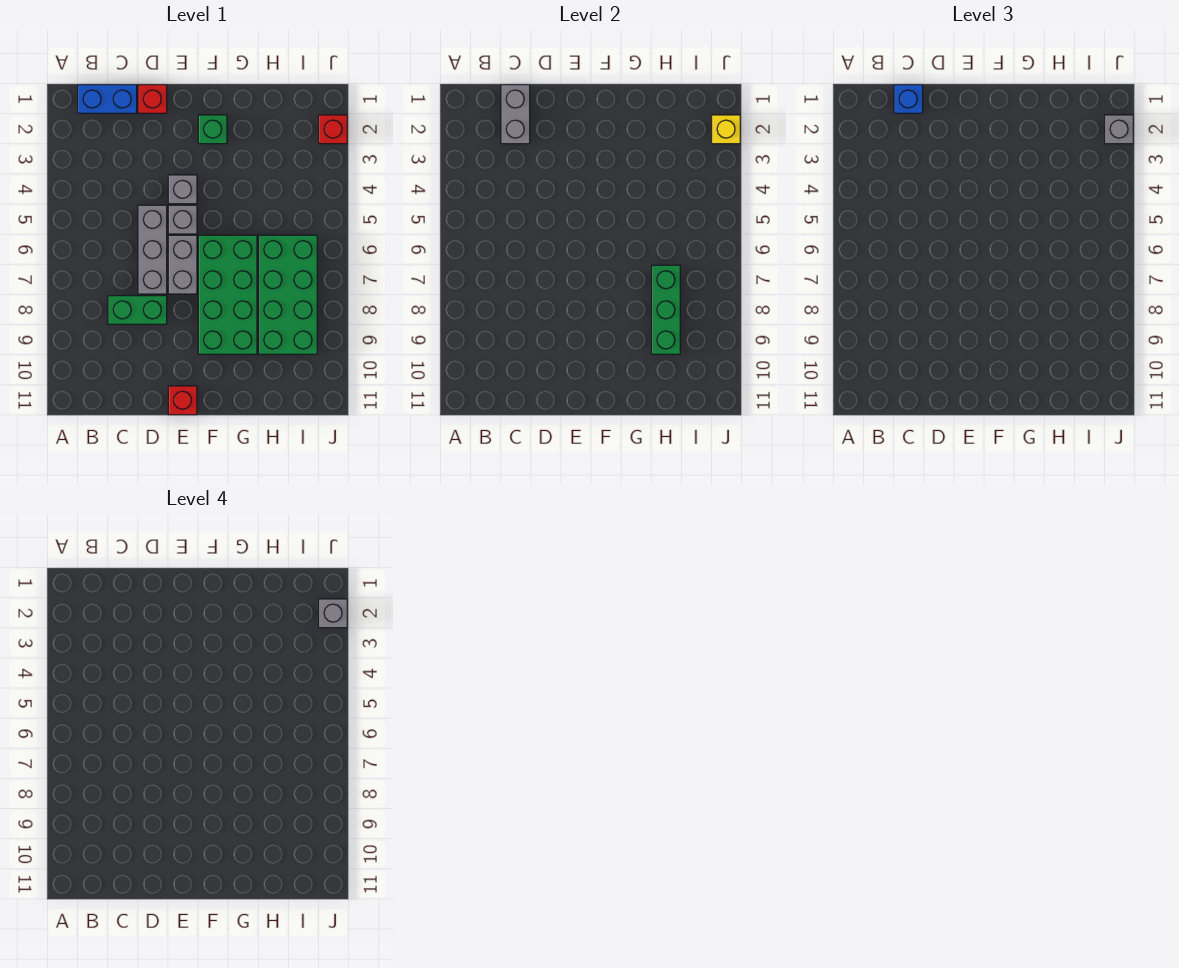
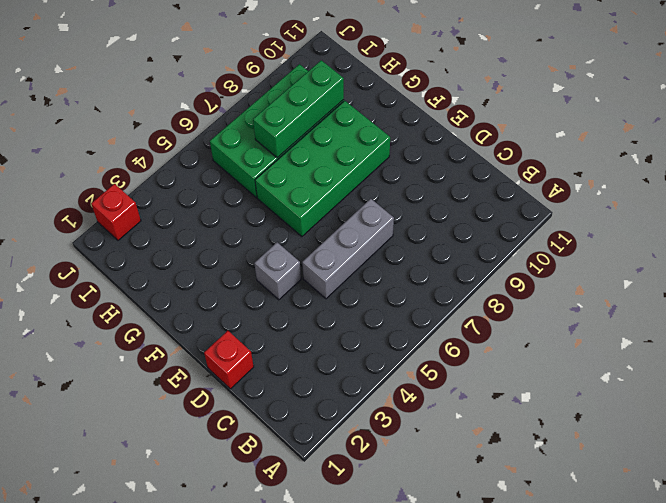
none -> blue 1x2 brick [78,85,137,113]
none -> green 1x2 brick [108,296,167,324]
none -> grey 1x1 brick [168,205,197,234]

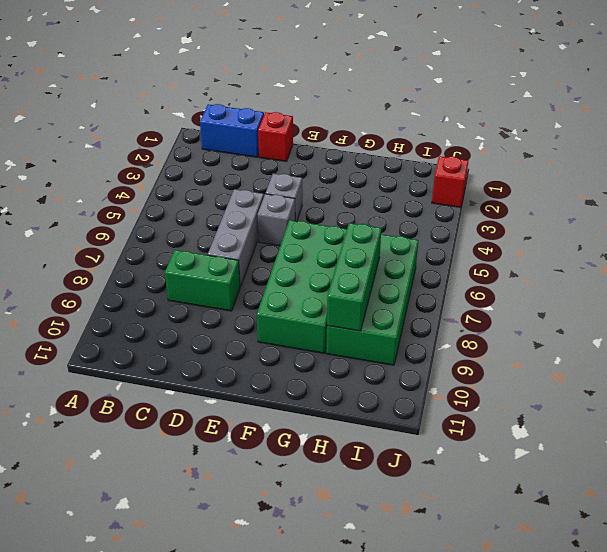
none -> grey 1x2 brick [168,235,197,294]
none -> red 1x1 brick [168,386,197,415]
none -> green 1x1 brick [198,115,227,144]

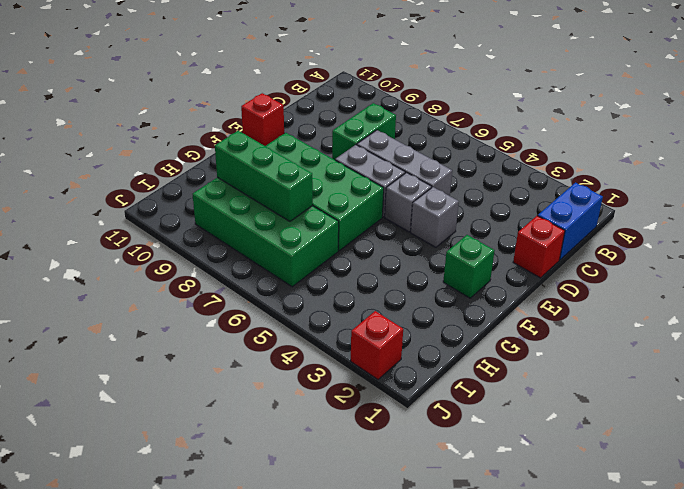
none -> grey 1x2 brick [501,85,530,144]
none -> yellow 1x1 brick [712,115,740,144]
none -> blue 1x1 brick [894,85,923,113]

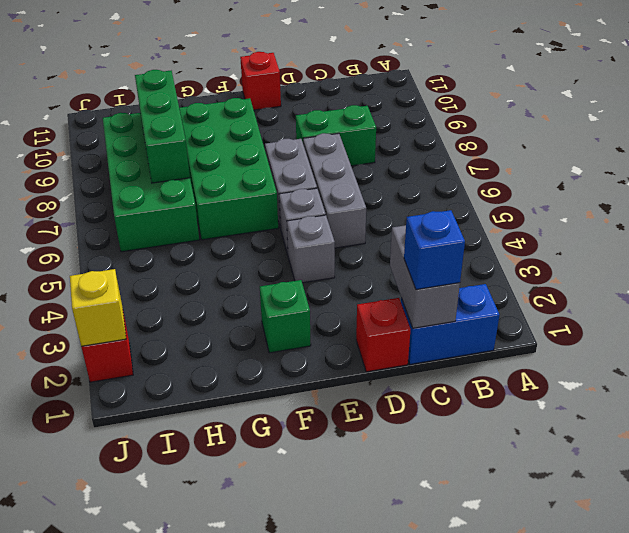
none -> grey 1x1 brick [1105,115,1133,144]
none -> grey 1x1 brick [319,599,347,628]

